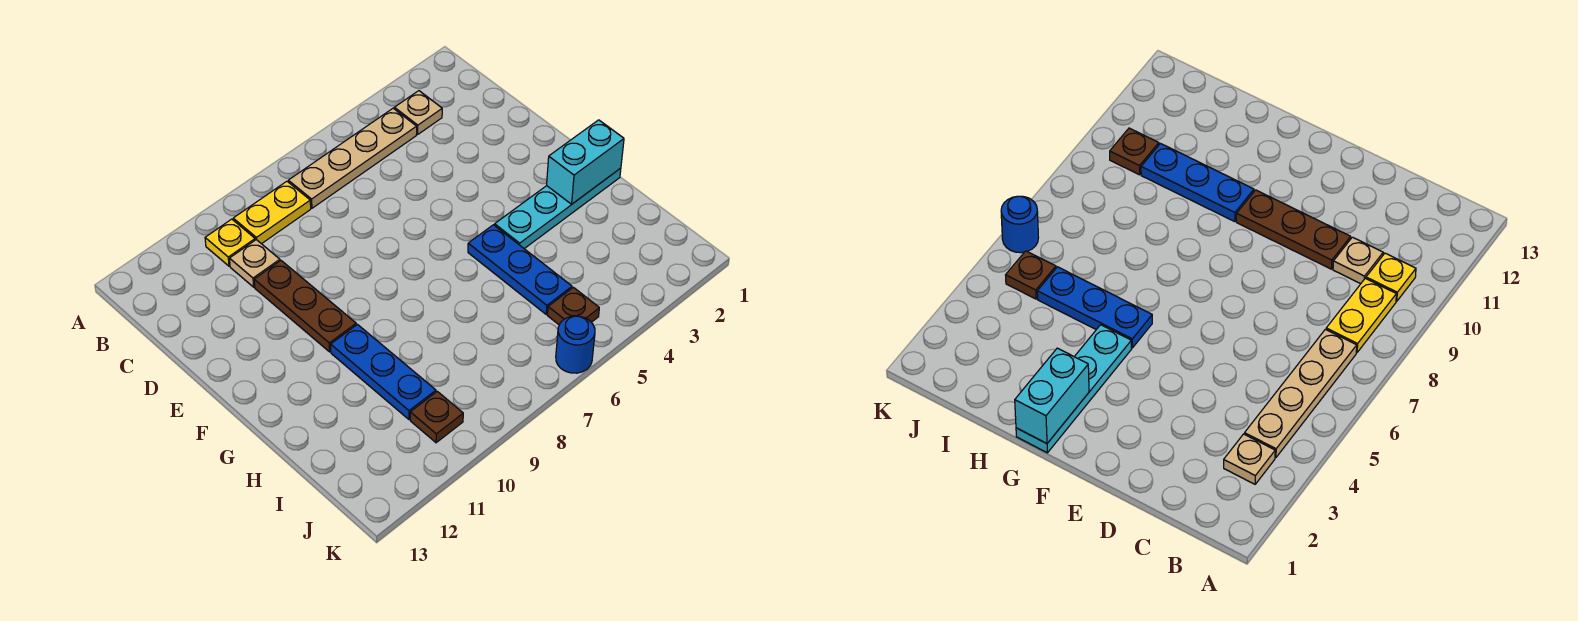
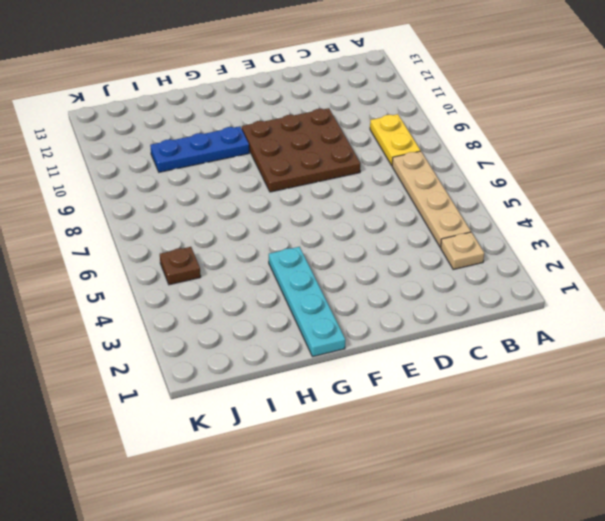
brown 3x3 plate [242,108,360,192] -> brown 1x3 plate [254,261,356,352]
none -> yellow 1x1 plate [205,219,255,266]
none -> tan 1x1 plate [230,240,280,287]
none -> blue 1x3 plate [468,225,572,314]

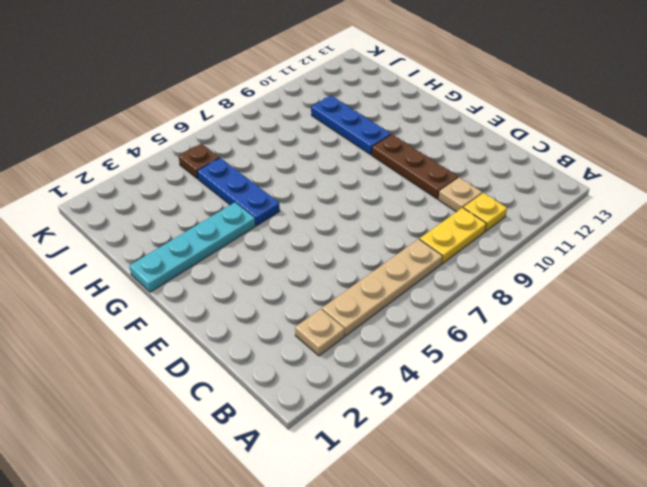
none -> brown 1x1 plate [410,391,463,443]
none -> blue 1x1 round brick [556,316,595,373]
none -> cyan 1x2 brick [547,120,624,204]

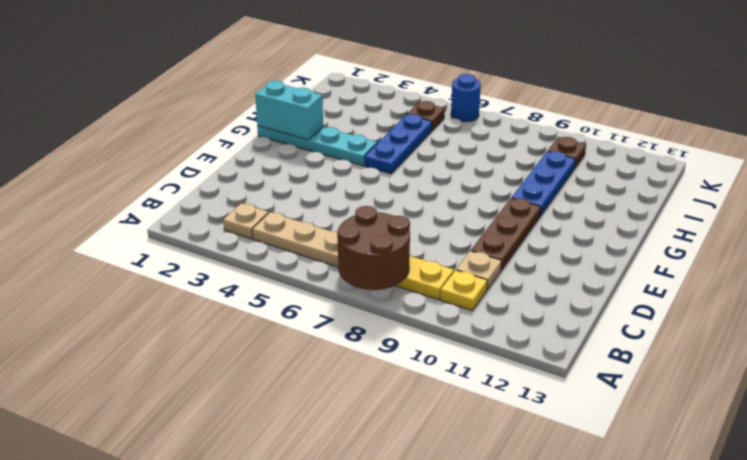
brown 2x2 round brick [337,206,410,290] -> none

